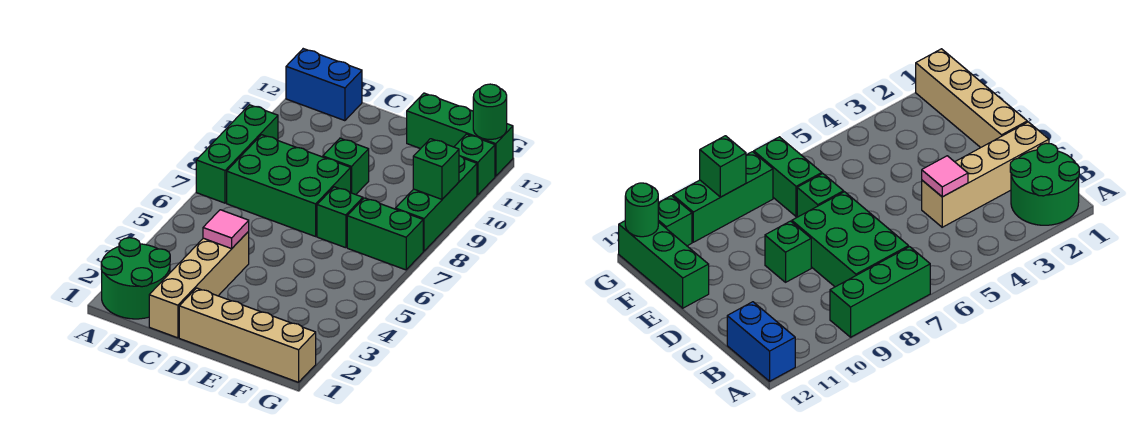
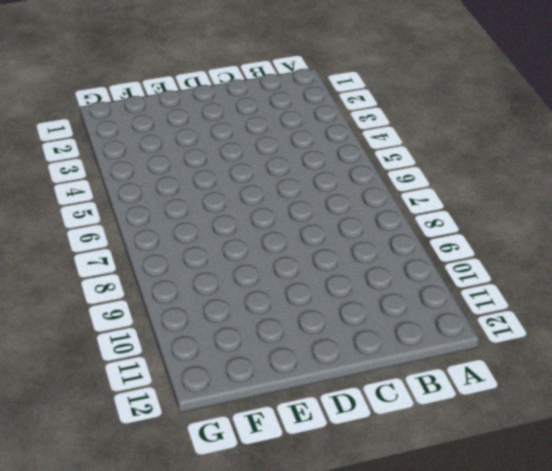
none -> green 2x2 round brick [101,238,170,319]
none -> green 1x3 brick [196,105,278,203]
none -> blue 1x2 brick [286,49,362,121]

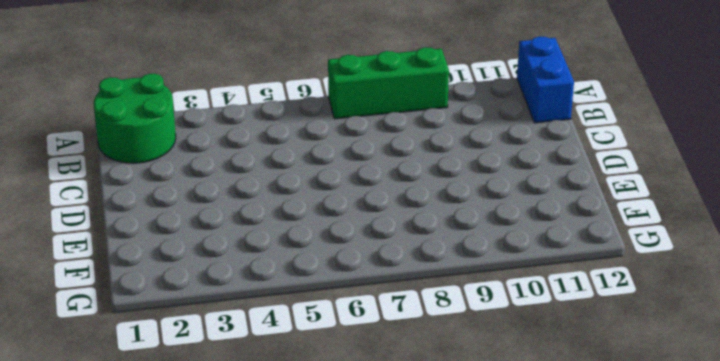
none -> green 2x3 brick [227,135,351,236]
none -> tan 1x4 brick [149,232,249,338]
none -> tan 1x4 brick [179,288,316,382]

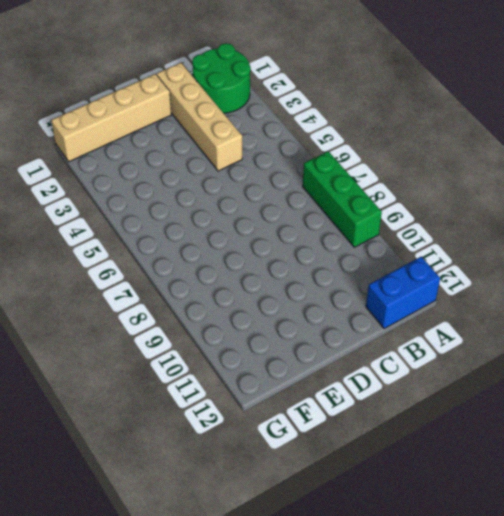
none -> green 2x3 brick [227,135,351,236]
none -> green 1x1 brick [323,138,369,195]
none -> green 1x1 brick [317,187,363,248]

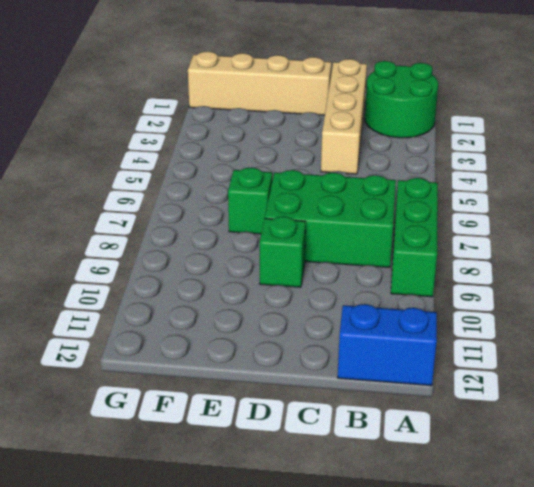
none -> green 1x3 brick [407,93,513,176]
none -> green 1x2 brick [347,198,423,270]
none -> green 1x3 brick [395,156,477,251]

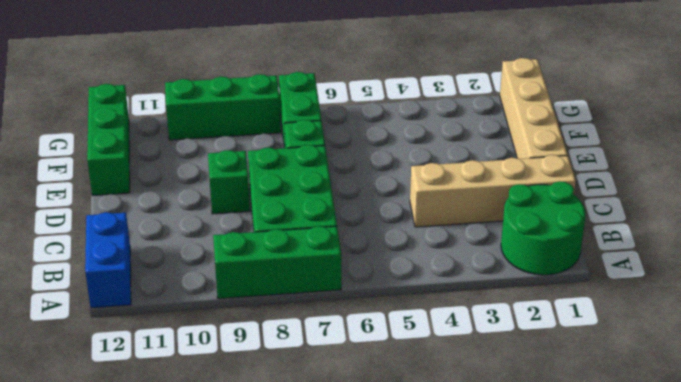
none -> green 1x1 brick [454,134,495,195]
none -> pink 1x1 tile [203,210,249,249]
none -> green 1x1 brick [413,139,459,199]

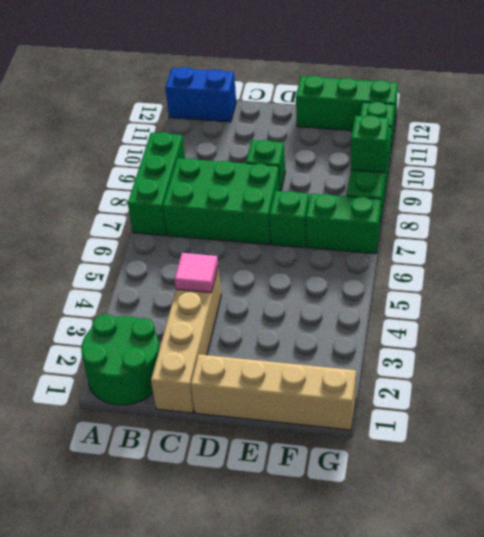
none -> green 1x1 round brick [473,84,507,139]

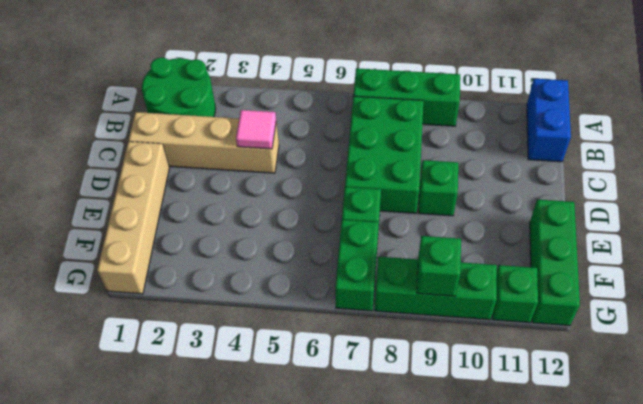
none -> green 1x1 round brick [473,84,507,139]

